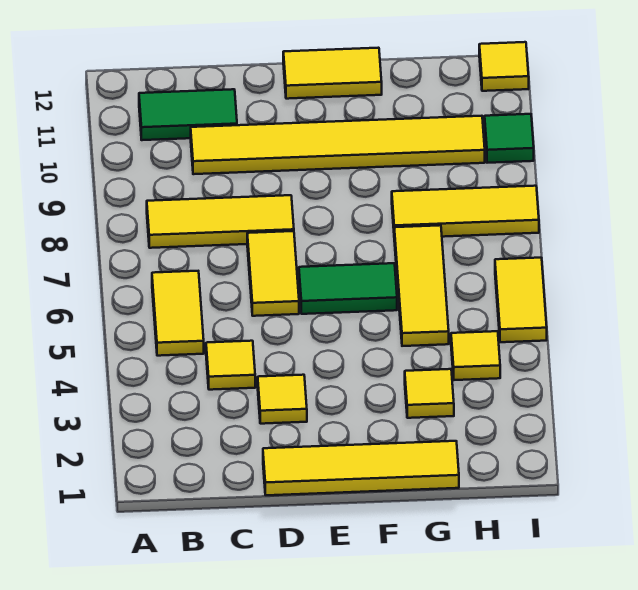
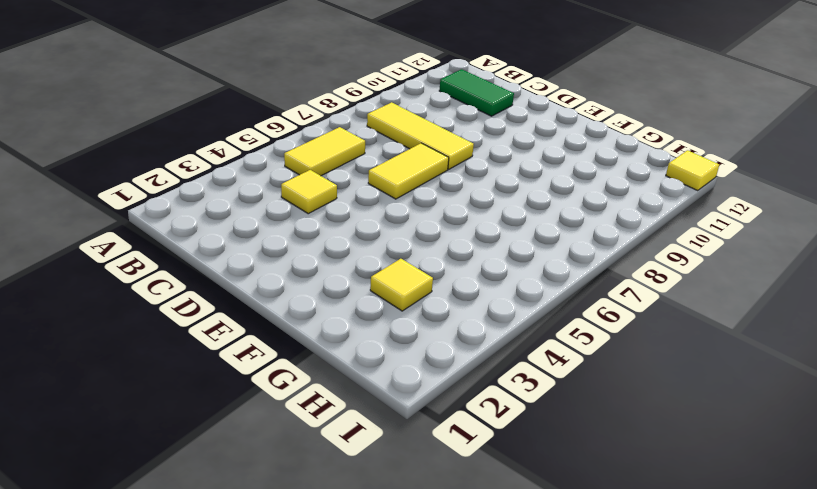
none -> yellow 1x6 tile [191,116,485,174]
none -> yellow 1x4 tile [263,441,459,495]
none -> yellow 1x1 tile [258,375,307,424]

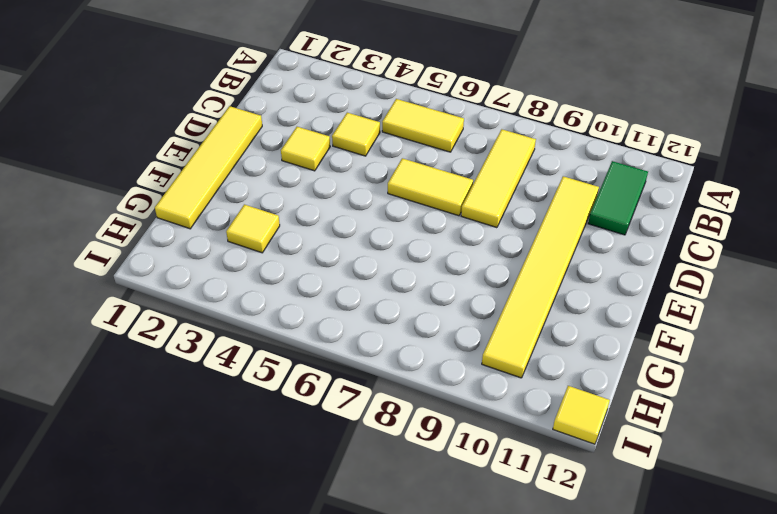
none -> green 1x2 tile [299,263,397,314]
none -> yellow 1x2 tile [283,48,382,99]
none -> yellow 1x3 tile [394,225,449,346]

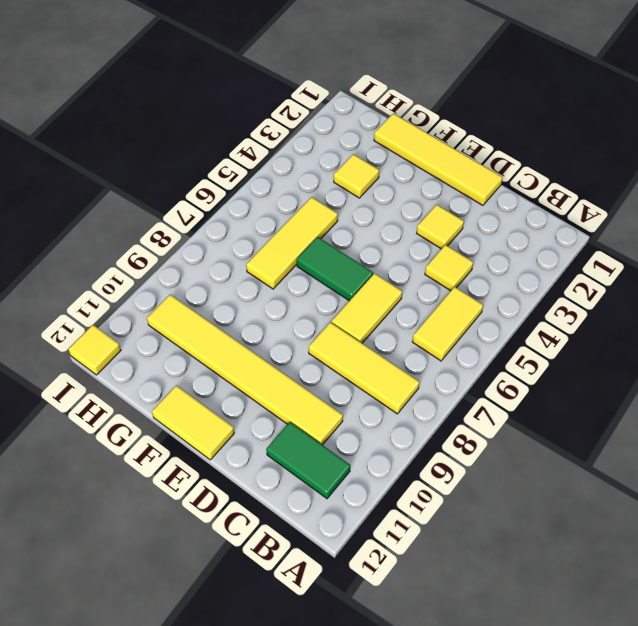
none -> yellow 1x3 tile [392,186,539,237]
none -> yellow 1x1 tile [451,331,500,380]
none -> yellow 1x2 tile [495,258,547,342]

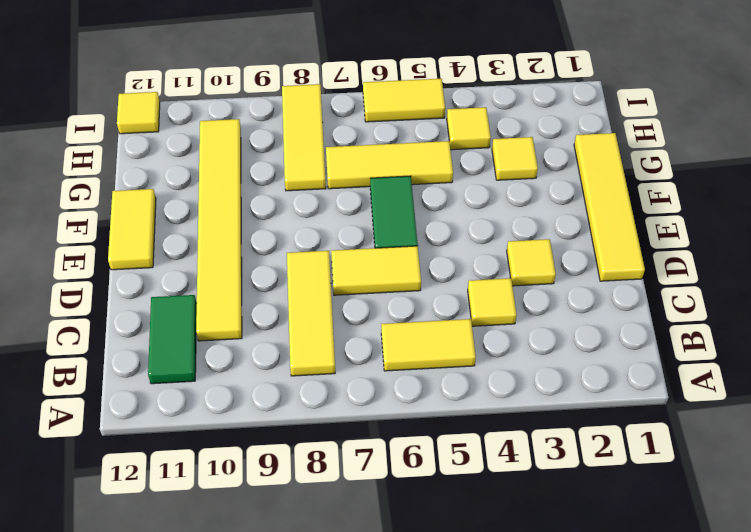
none -> green 1x1 tile [485,114,534,163]

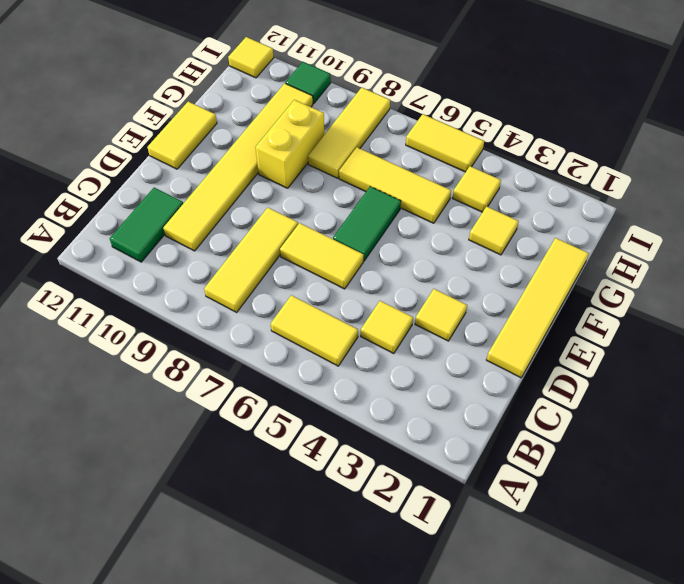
yellow 1x2 brick [256,100,324,188] -> none

